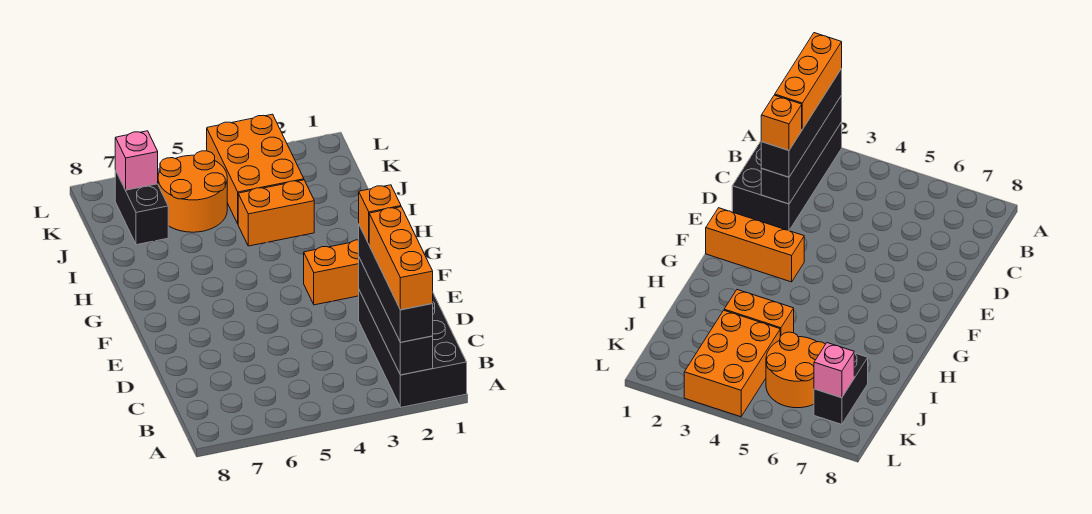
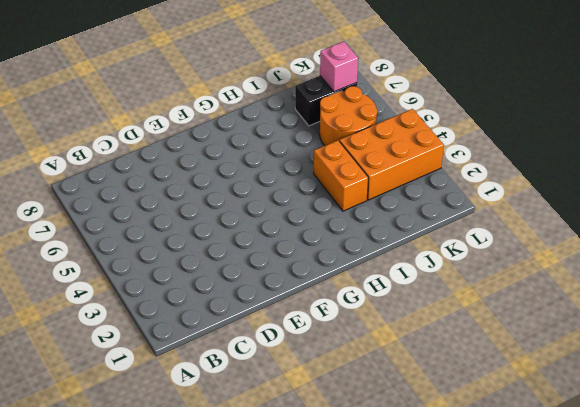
none -> black 2x4 brick [359,290,467,407]
none -> orange 1x3 brick [304,240,359,305]

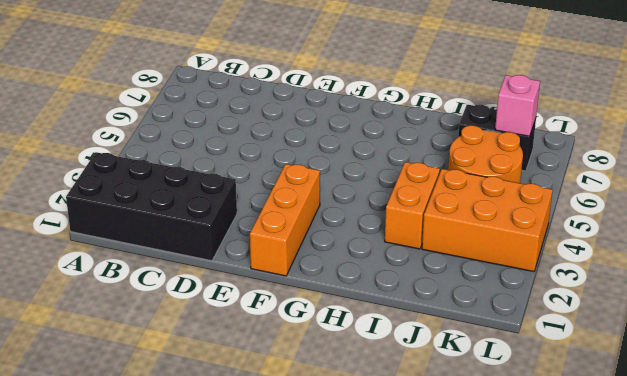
none -> black 1x4 brick [359,258,433,375]
none -> black 1x4 brick [359,225,433,342]

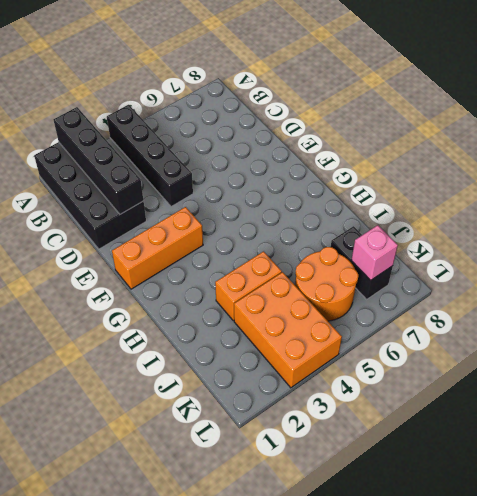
black 1x4 brick [107,105,193,207] -> black 1x4 brick moved to [359,225,433,342]
none -> orange 1x3 brick [369,207,433,310]
none -> orange 1x1 brick [359,185,401,244]

